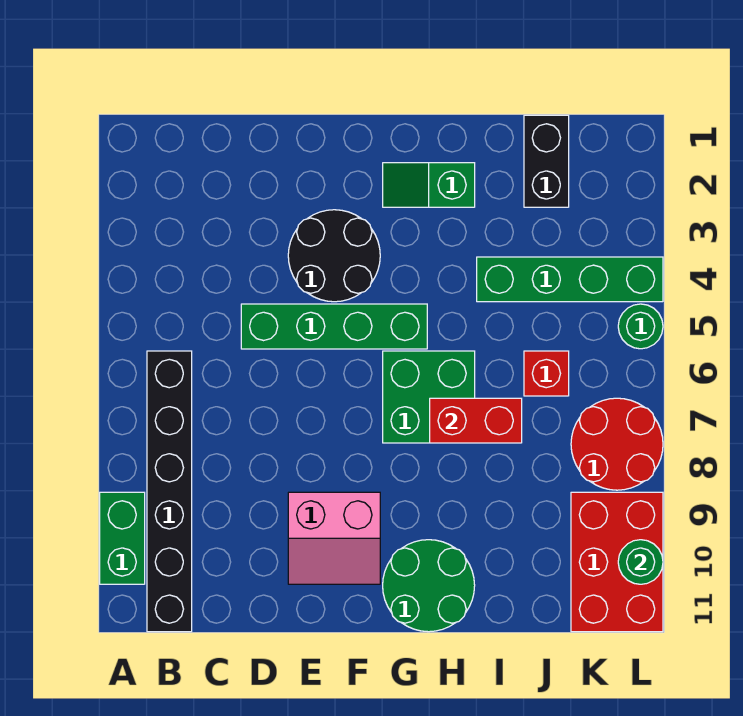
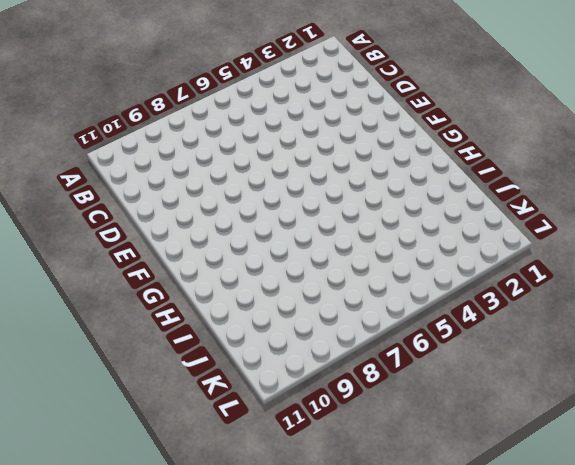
none -> green 1x2 brick [100,492,145,584]
none -> black 1x6 brick [147,351,192,632]
none -> green 1x4 brick [241,304,427,349]

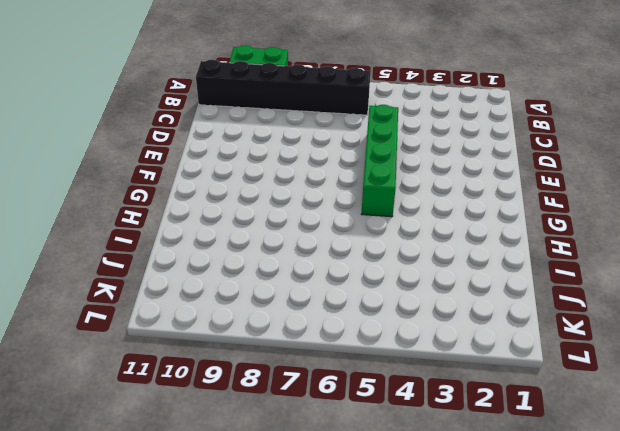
none -> black 2x2 round brick [288,210,380,302]
none -> pink 2x2 slope [288,492,380,584]
none -> green 1x2 slope [383,163,475,207]

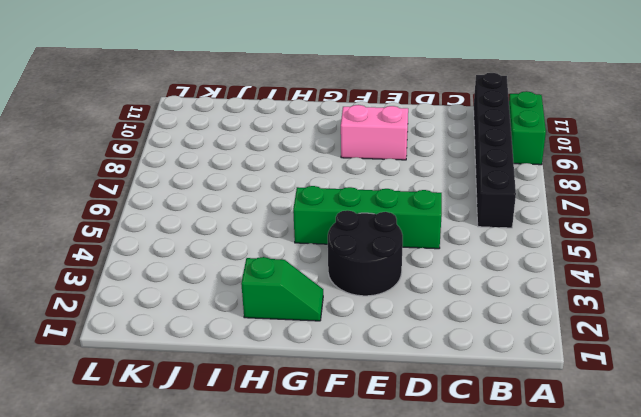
none -> green 2x2 brick [383,351,475,443]
none -> green 2x2 round brick [383,540,475,632]
none -> green 1x4 brick [477,257,663,302]

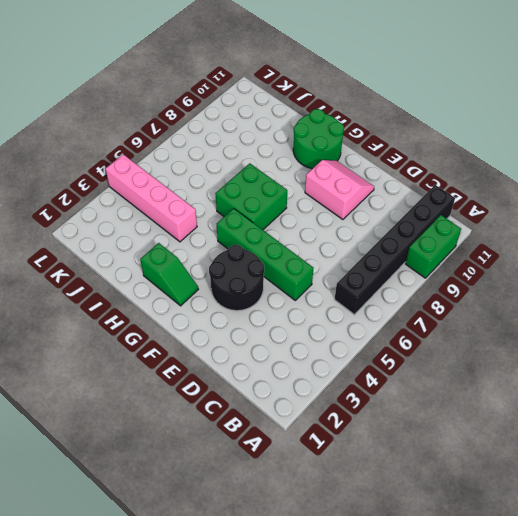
pink 1x4 brick [106,154,197,242] -> green 1x4 brick [477,257,663,302]
none -> black 1x2 brick [524,115,569,207]
none -> red 1x1 brick [524,351,569,396]
none -> red 2x2 round brick [571,398,663,490]

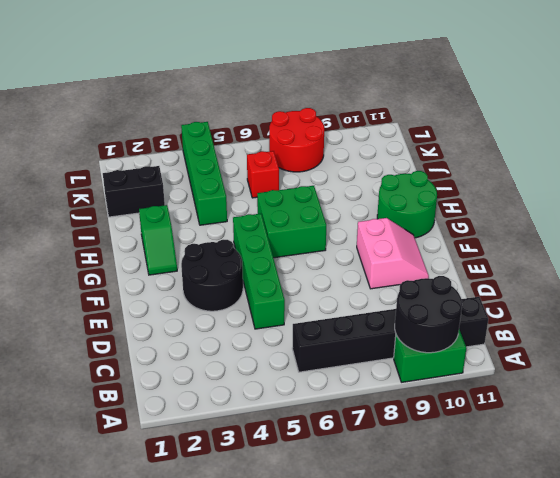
black 2x2 round brick [395,276,462,353] -> none
none -> red 2x3 brick [571,492,663,632]
none -> green 1x1 round brick [618,304,663,349]
none -> red 1x2 brick [430,398,522,443]

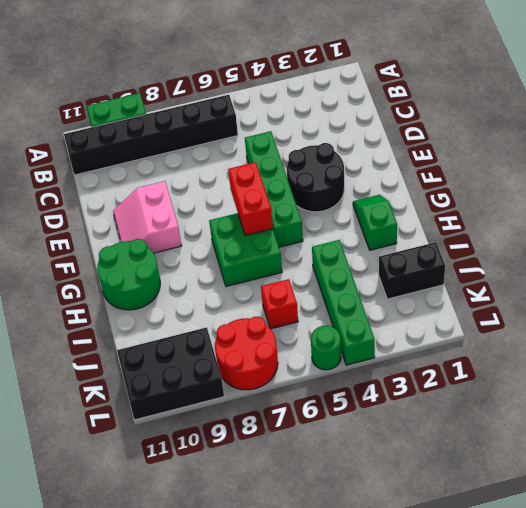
red 1x2 brick [228,162,273,236] -> red 1x2 brick moved to [430,398,522,443]
black 2x3 brick [117,327,224,420] -> red 2x3 brick [571,492,663,632]
none -> green 1x1 round brick [618,540,663,584]

